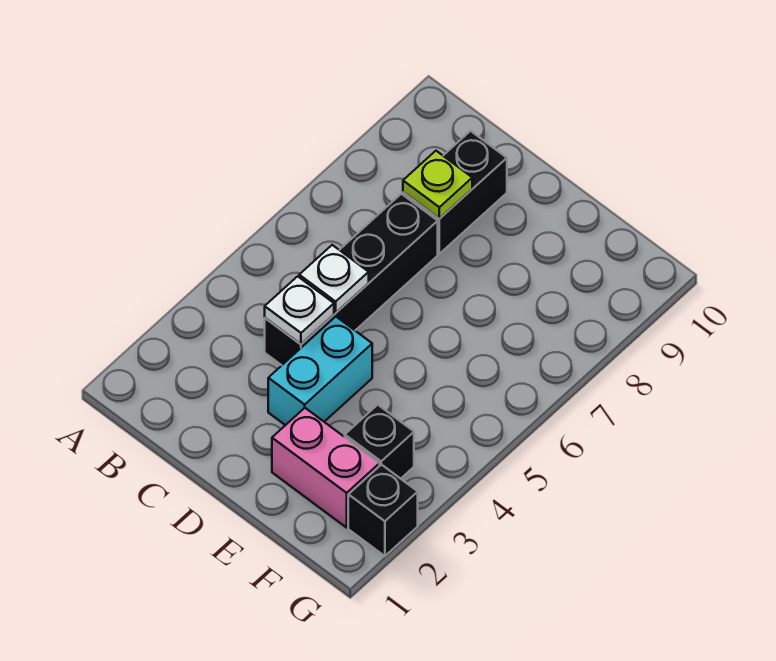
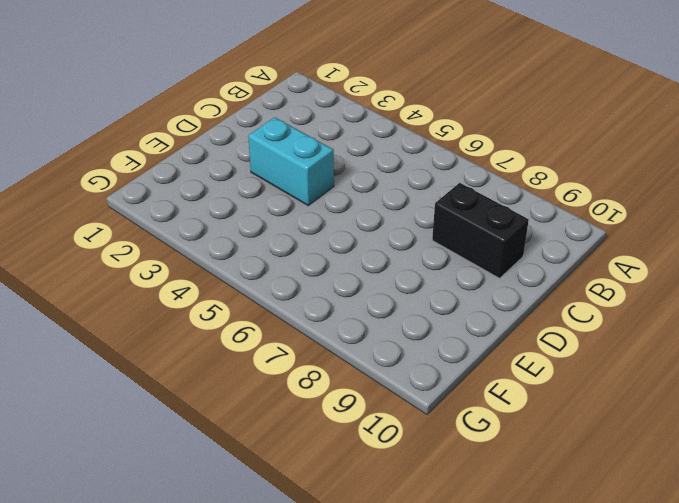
none -> black 1x4 brick [265,194,438,365]
none -> pink 1x2 brick [272,408,380,528]

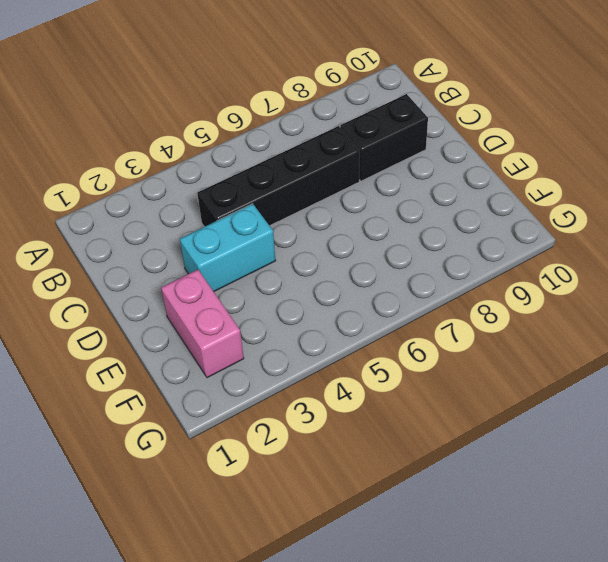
none -> black 1x1 brick [345,405,414,479]
none -> black 1x1 brick [348,465,418,556]

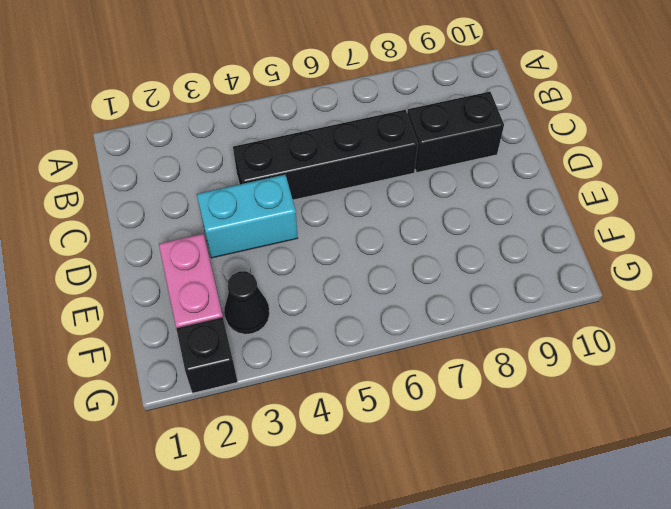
black 1x1 cone [224,271,269,334] -> black 1x1 brick [345,405,414,479]
none -> white 1x1 plate [265,276,334,344]
none -> white 1x1 plate [299,245,369,313]

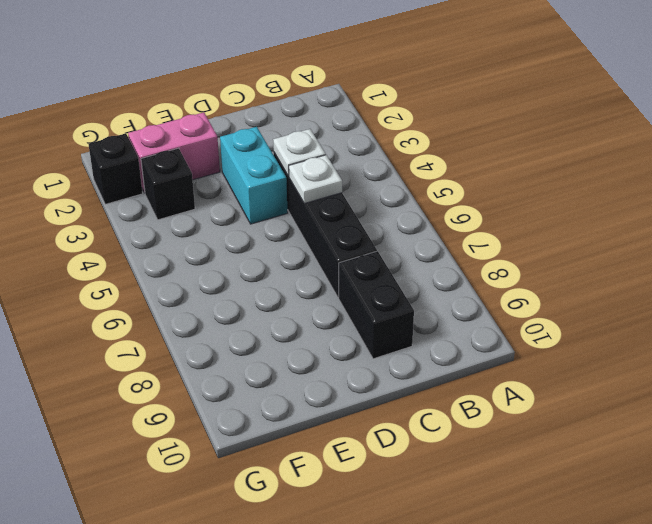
none -> lime 1x1 plate [403,151,472,219]

